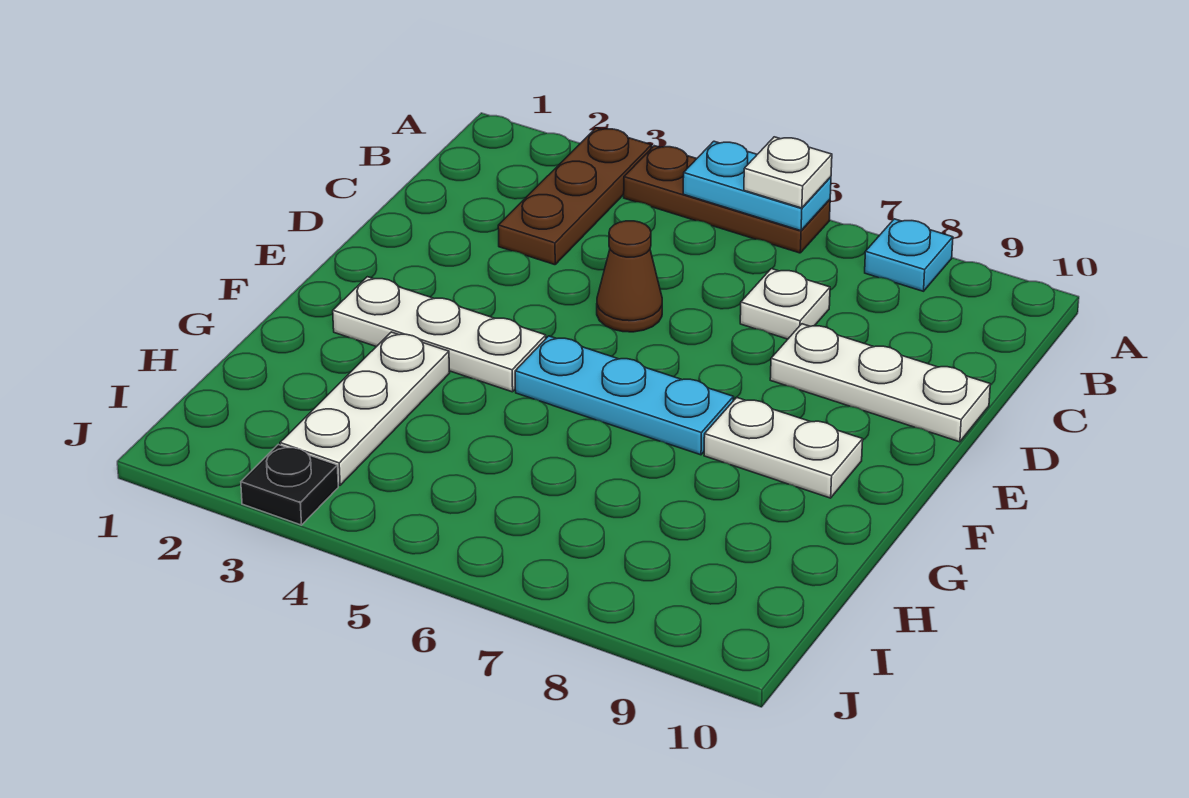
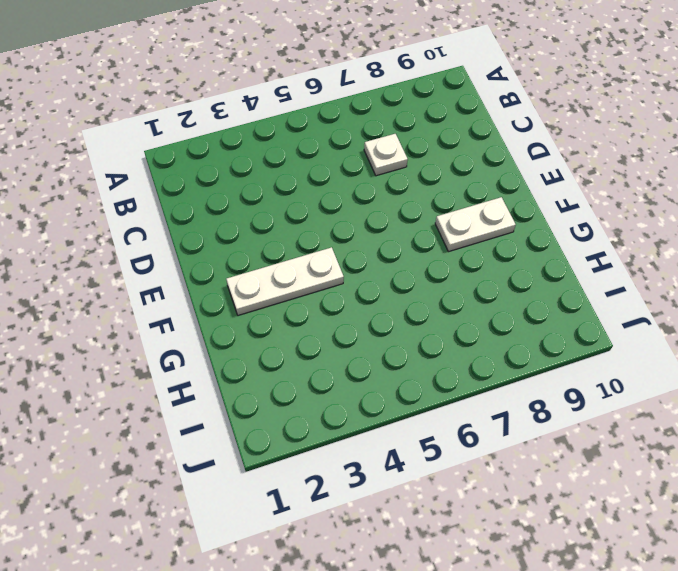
none -> brown 1x3 plate [498,128,652,265]
none -> brown 1x3 plate [624,146,830,253]
none -> cyan 1x1 plate [865,219,953,291]

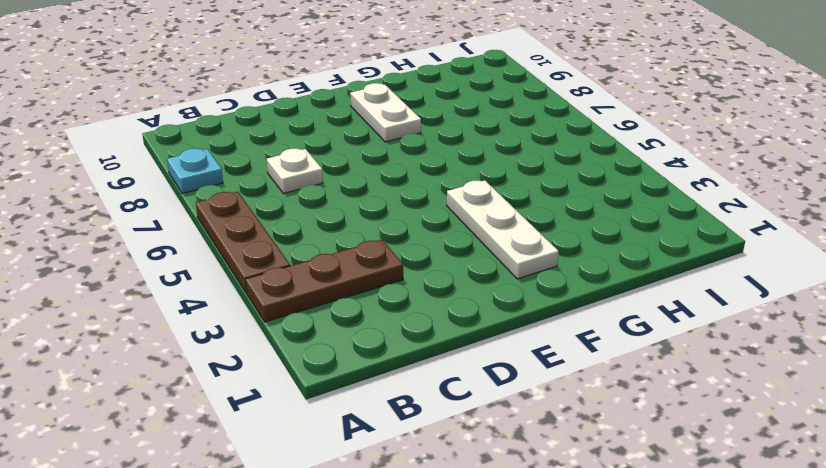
none -> brown 1x1 cone [597,221,662,332]
none -> white 1x3 plate [770,324,990,442]
none -> cyan 1x3 plate [515,336,733,455]

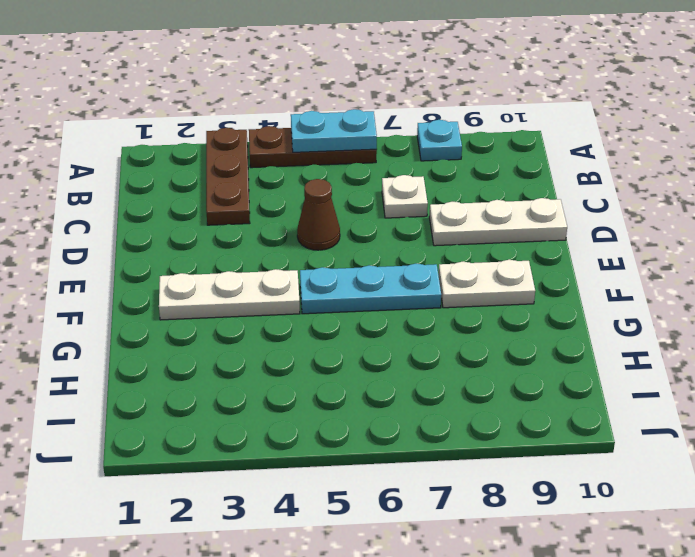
none -> white 1x3 plate [280,332,450,485]
none -> black 1x1 plate [241,445,338,525]
none -> white 1x1 plate [744,137,832,208]

